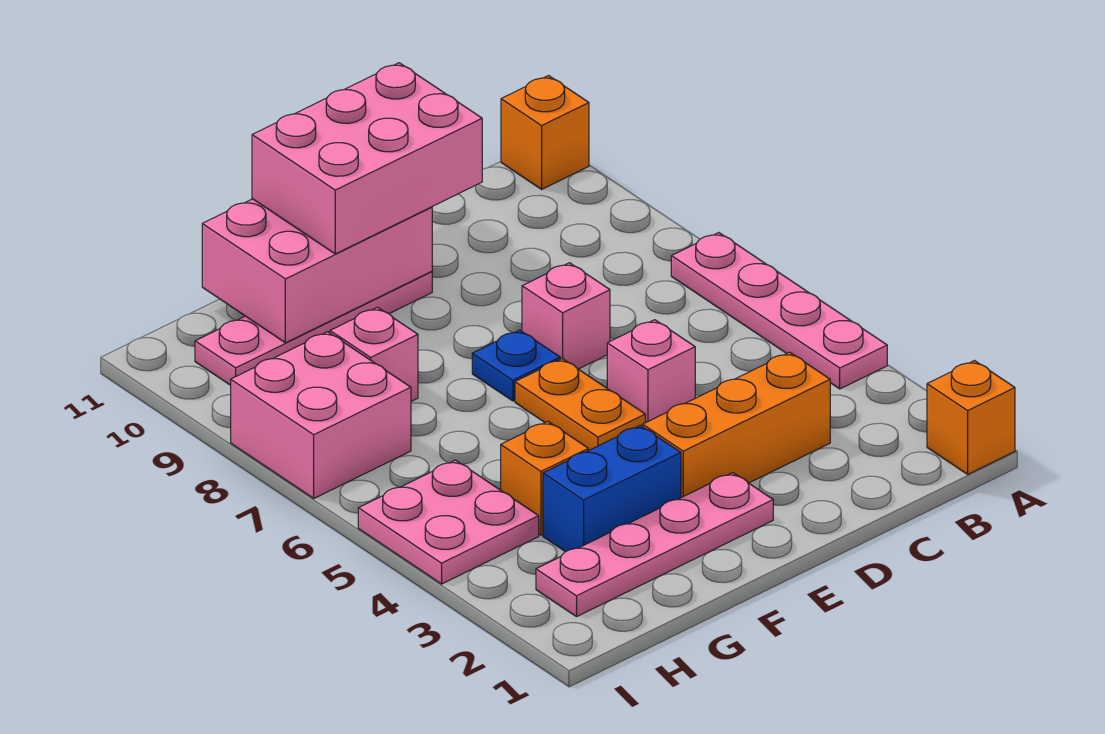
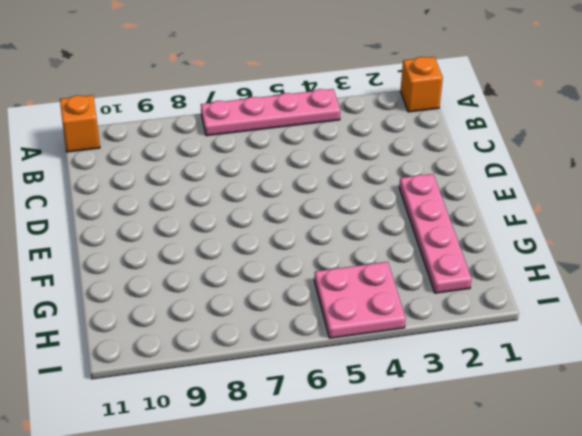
none -> orange 1x3 brick [643,352,830,498]
none -> pink 1x1 brick [607,320,695,423]
none -> pink 1x1 brick [522,263,610,369]

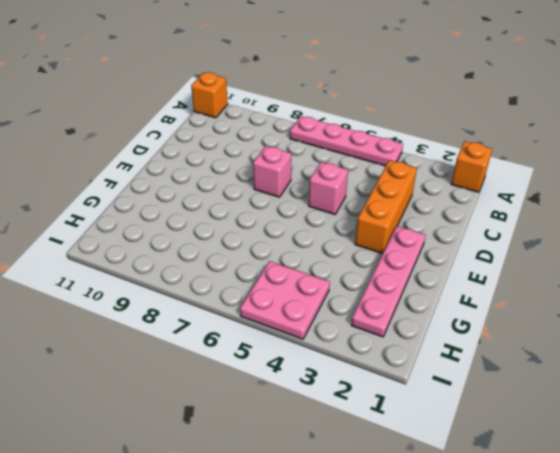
none -> orange 1x2 plate [515,359,645,451]
none -> blue 1x1 plate [472,330,560,401]
none -> pink 1x4 plate [195,271,432,385]

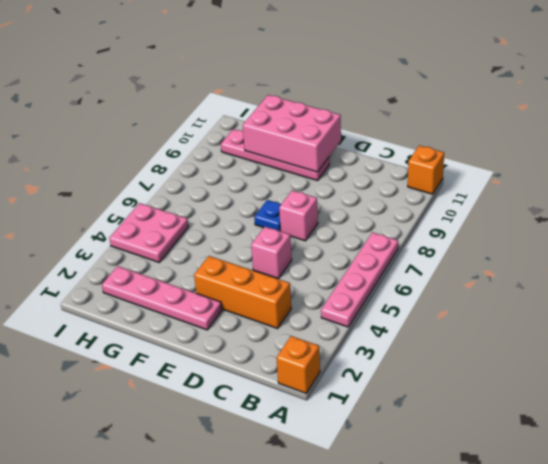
none -> orange 1x2 plate [515,359,645,451]
none -> blue 1x2 brick [543,425,681,552]
none -> orange 1x1 brick [501,421,588,535]

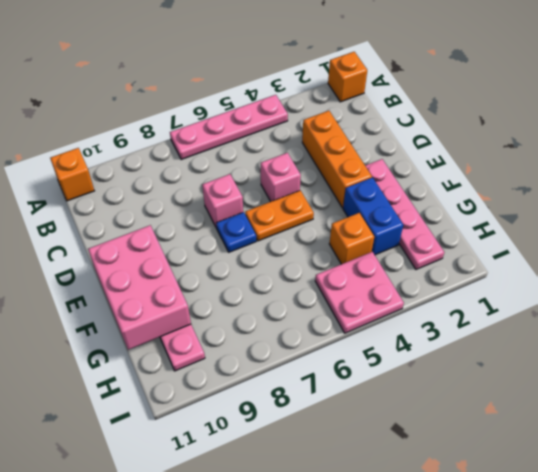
none -> pink 1x1 brick [330,307,418,401]
none -> pink 2x2 brick [231,332,411,498]
none -> pink 2x3 brick [252,63,482,254]

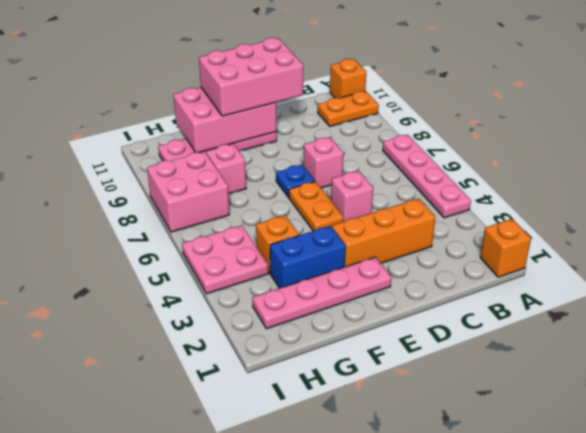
orange 1x2 plate [318,91,379,126] -> none

